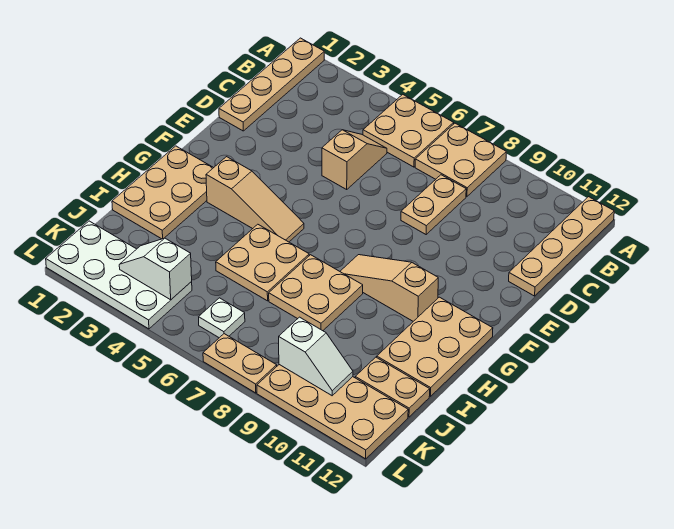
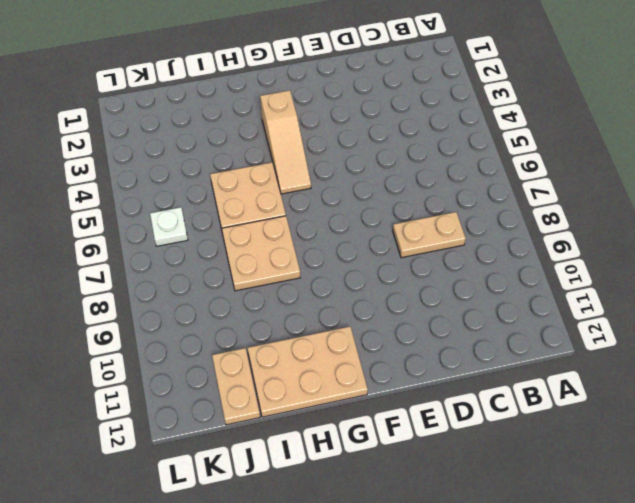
none -> tan 1x4 plate [219,38,324,131]
none -> tan 2x2 plate [363,94,454,167]
none -> tan 2x2 plate [415,123,506,197]

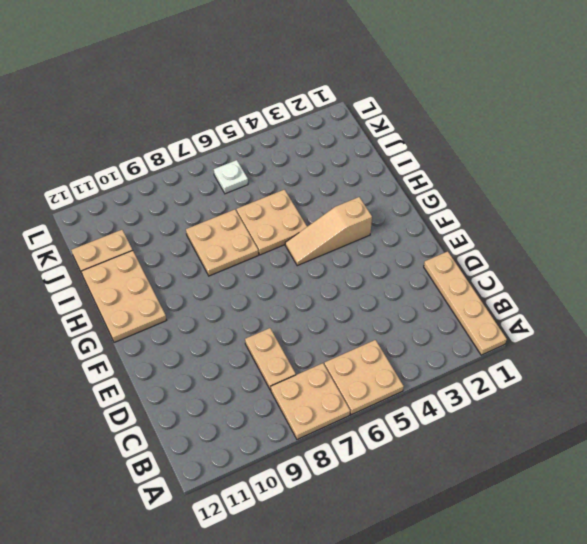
none -> tan 1x4 plate [509,197,614,296]
none -> tan 1x2 slope [322,130,387,189]
none -> tan 2x3 plate [112,146,213,239]

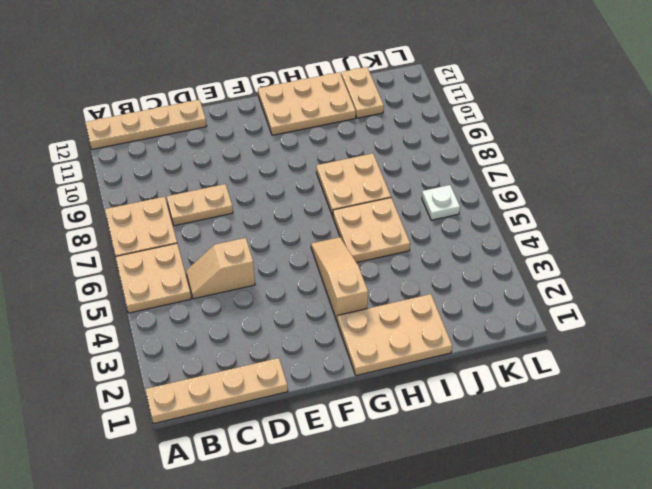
none -> tan 1x3 slope [340,255,438,321]
none -> white 2x4 plate [46,221,192,329]
none -> tan 2x4 plate [257,365,408,459]

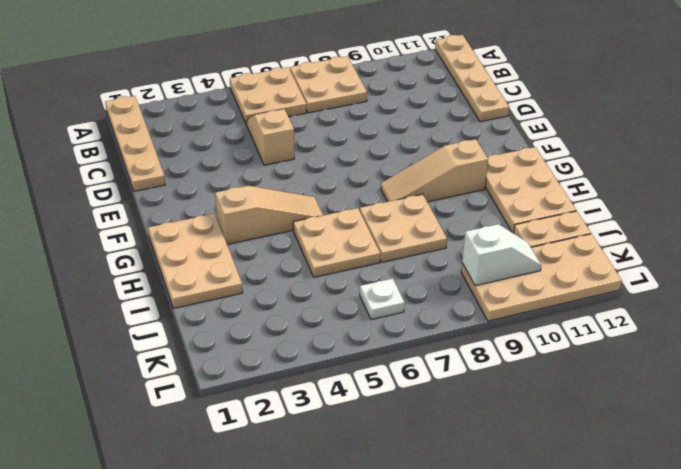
none -> tan 1x2 plate [401,175,466,234]
none -> white 2x4 plate [46,221,192,329]
none -> tan 1x2 plate [203,334,277,393]

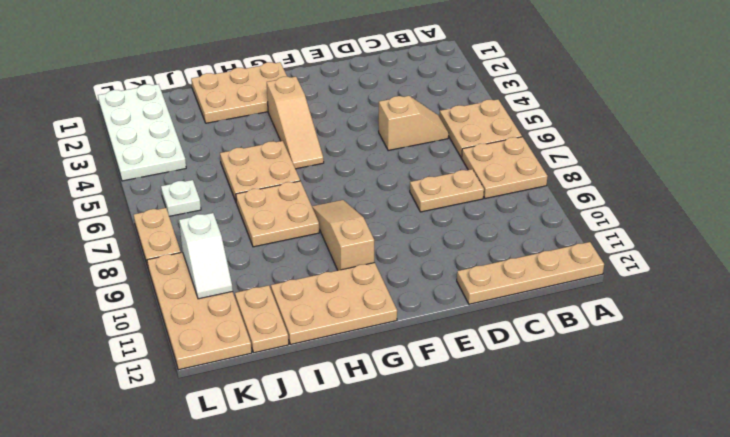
none -> tan 1x4 plate [219,38,324,131]
none -> white 1x2 slope [119,238,192,300]

